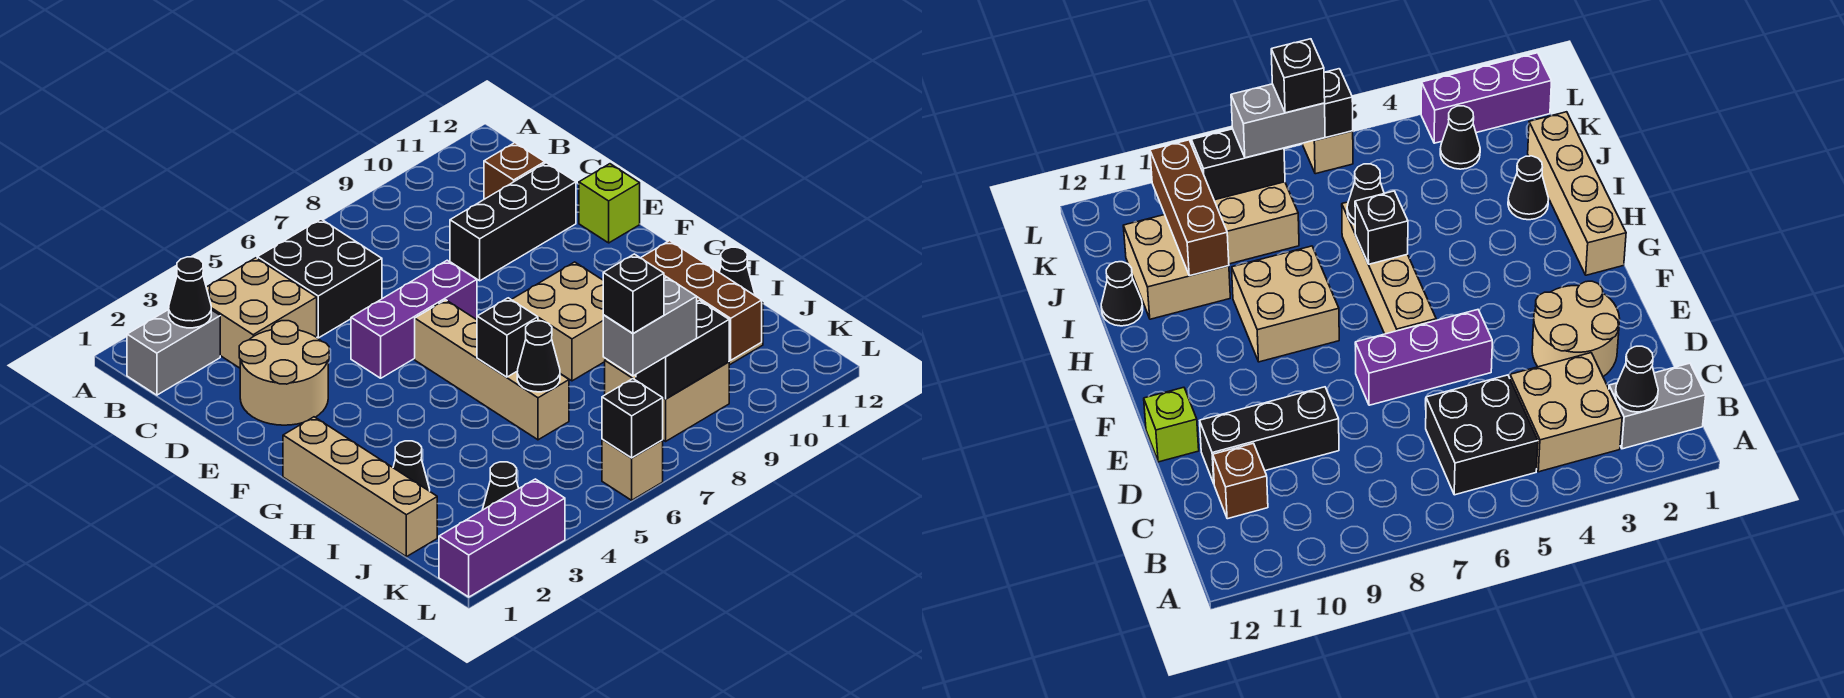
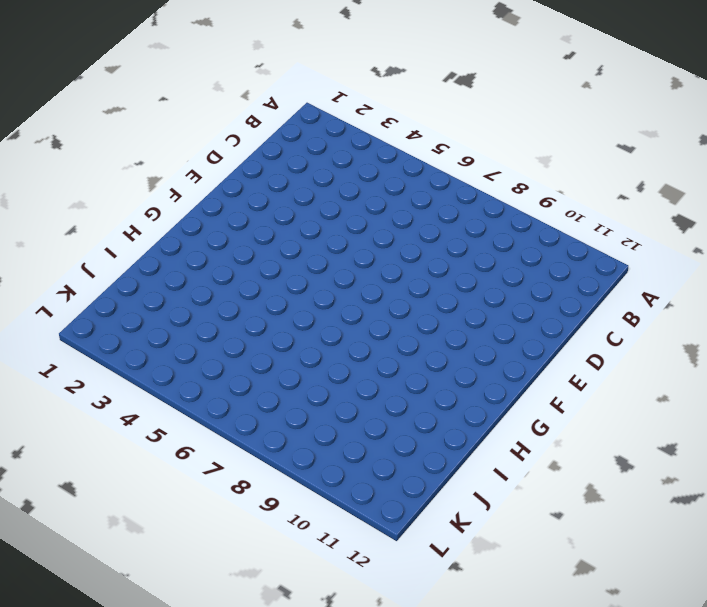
none -> grey 1x2 brick [127,310,220,395]
none -> tan 2x2 brick [206,258,317,368]
none -> black 2x2 brick [257,219,382,338]

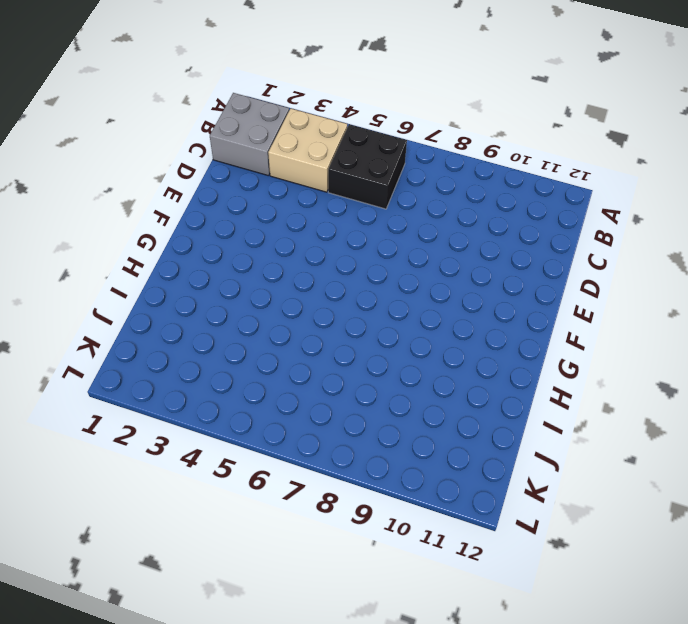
grey 2x2 brick [210,93,289,176] -> grey 1x2 brick [127,310,220,395]
none -> brown 1x1 brick [484,143,545,199]
none -> tan 2x2 round brick [239,321,329,425]
none -> black 1x3 brick [450,163,576,281]

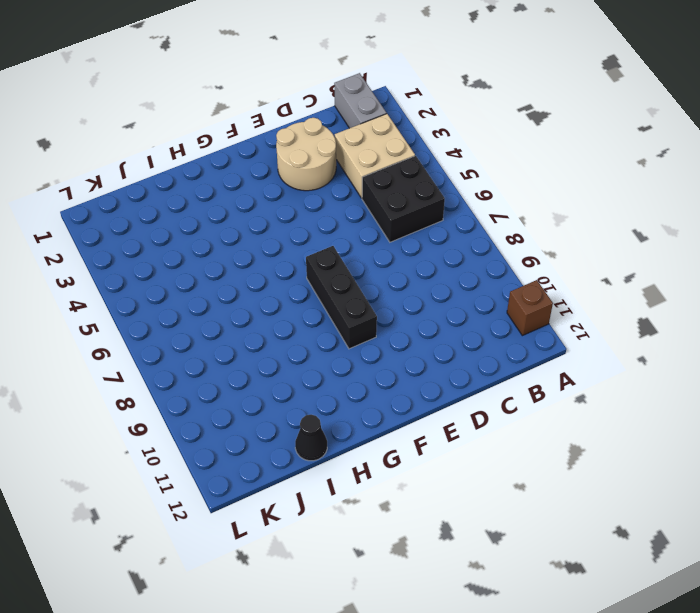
brown 1x1 brick [507,280,553,336] -> brown 1x1 brick moved to [484,143,545,199]
black 1x3 brick [306,246,377,349] -> black 1x3 brick moved to [450,163,576,281]
none -> purple 1x3 brick [351,260,477,378]
none -> lime 1x1 brick [579,164,640,243]
none -> tan 1x4 brick [415,300,569,440]

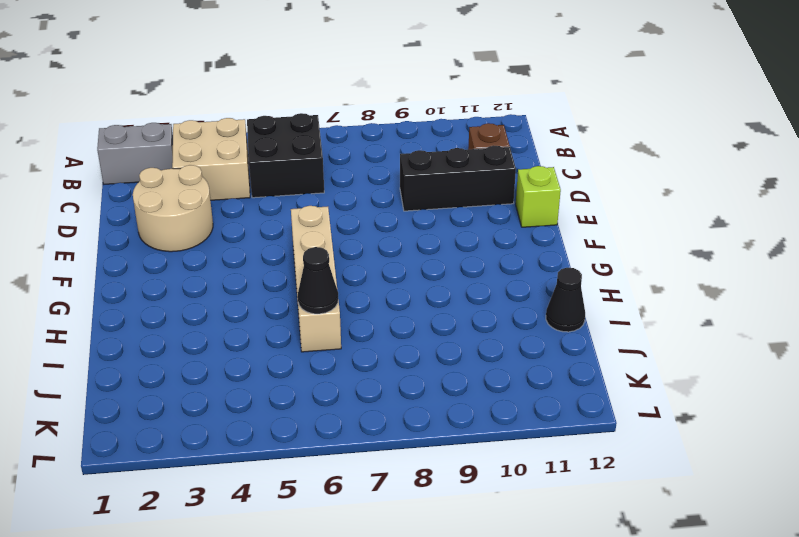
none -> purple 1x3 brick [351,260,477,378]
none -> tan 1x4 brick [283,417,437,557]
none -> tan 2x2 brick [512,262,606,381]

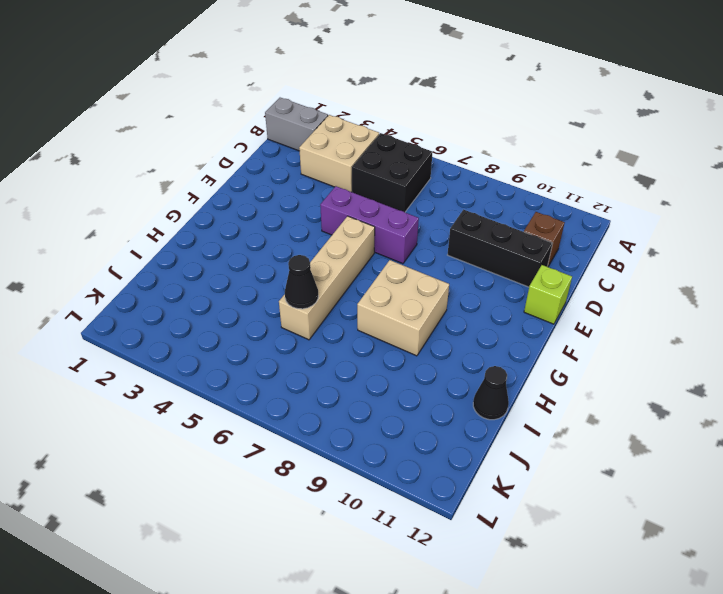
none -> tan 2x2 round brick [239,321,329,425]
none -> tan 1x4 brick [283,417,437,557]
none -> black 1x1 cone [393,441,430,491]

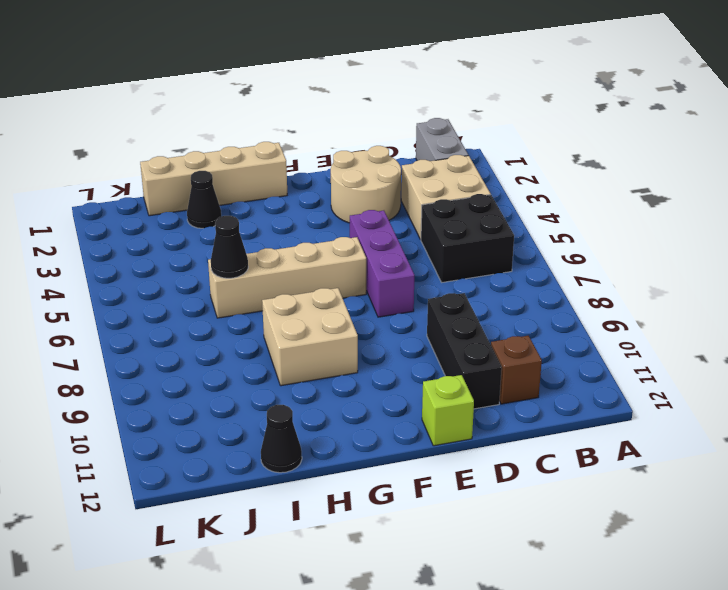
none -> tan 2x2 brick [1123,215,1230,319]
none -> tan 2x2 brick [605,359,729,441]
none -> black 1x1 cone [482,462,519,510]

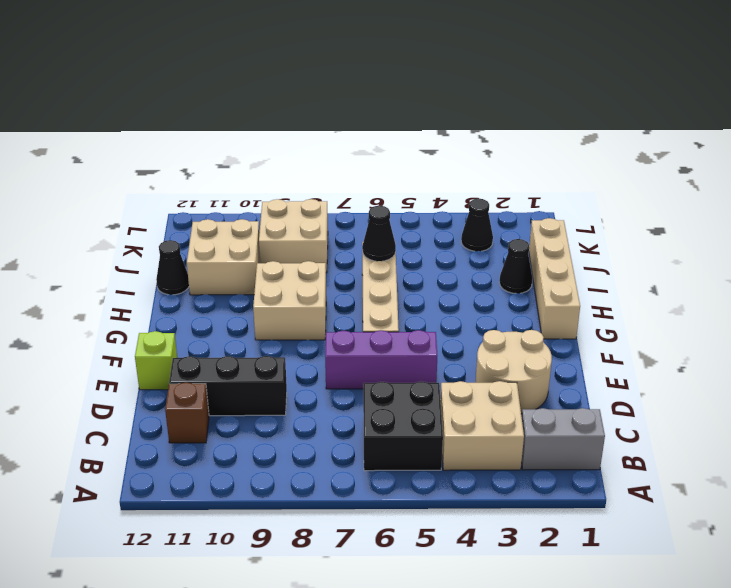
none -> purple 1x3 brick [439,479,565,597]
none -> tan 1x1 brick [602,439,663,500]
none -> black 1x1 cone [169,257,211,328]

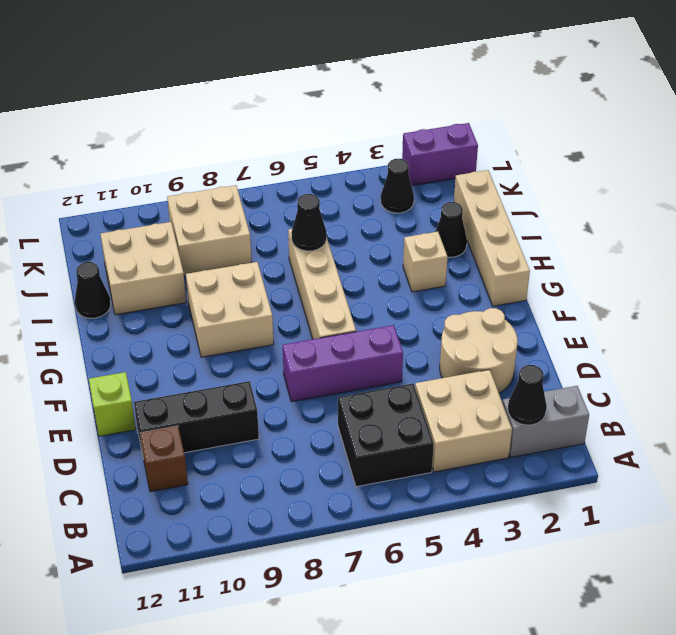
tan 1x1 brick [403,232,447,292] -> tan 1x1 brick moved to [602,439,663,500]
purple 1x2 brick [402,123,478,185] -> purple 1x3 brick [439,479,565,597]
none -> black 1x1 brick [477,298,538,377]
none -> brown 1x3 brick [641,241,762,360]
none -> black 1x2 brick [636,300,729,399]

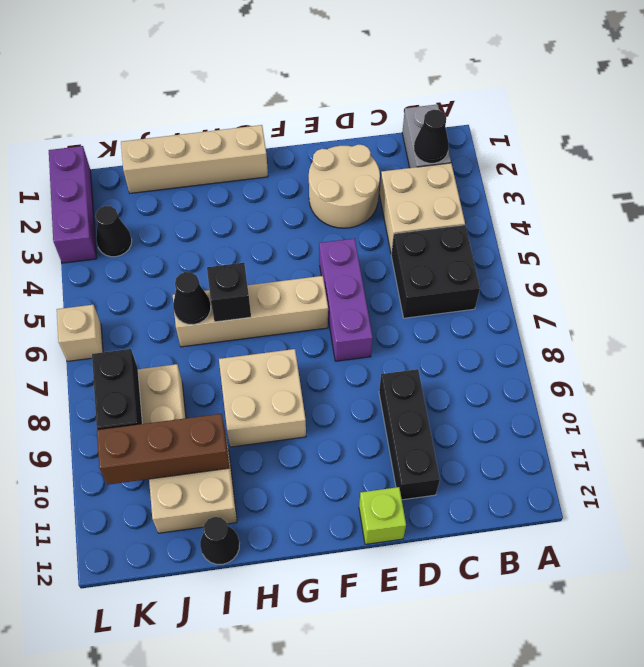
none -> brown 1x1 brick [484,143,545,199]
none -> black 1x1 cone [393,441,430,491]
none -> black 1x1 brick [602,379,663,458]

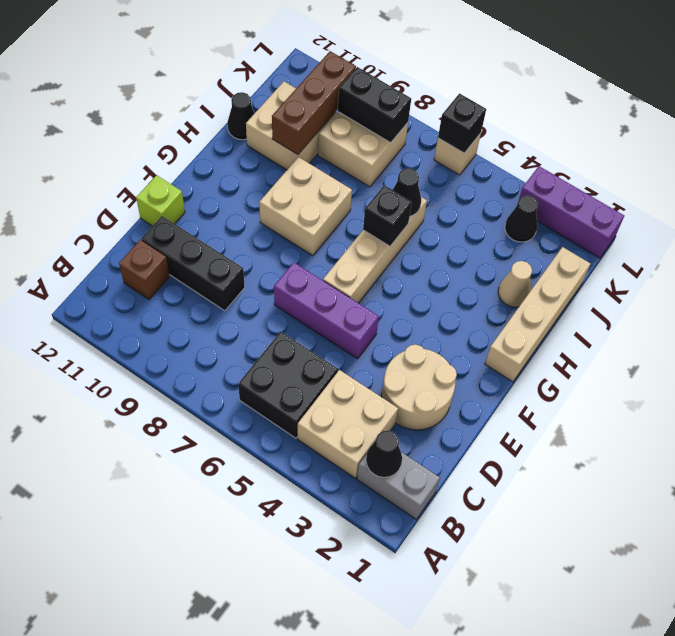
tan 1x1 cone [498,261,532,307] -> black 1x1 cone [393,441,430,491]
none -> grey 1x2 brick [603,277,697,376]
none -> black 1x1 brick [603,254,664,334]

